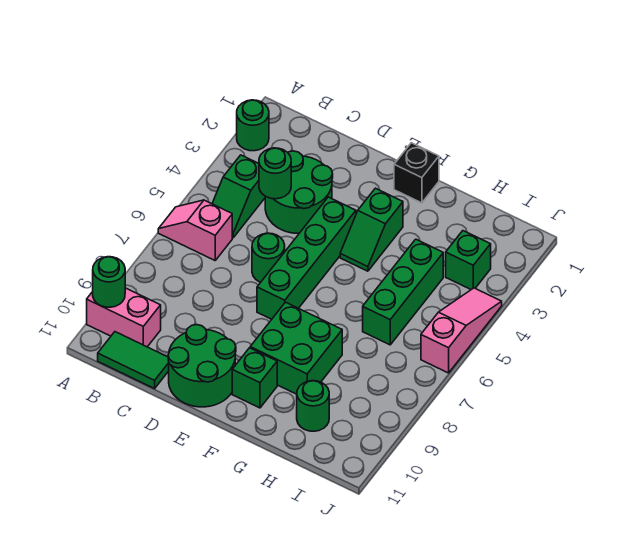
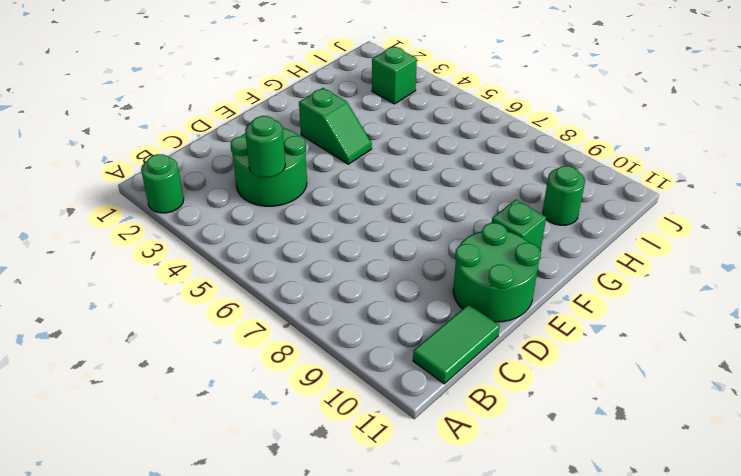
none -> pink 1x2 slope [158,200,232,260]
none -> pink 1x2 brick [87,288,161,347]
none -> green 1x2 slope [212,155,265,238]

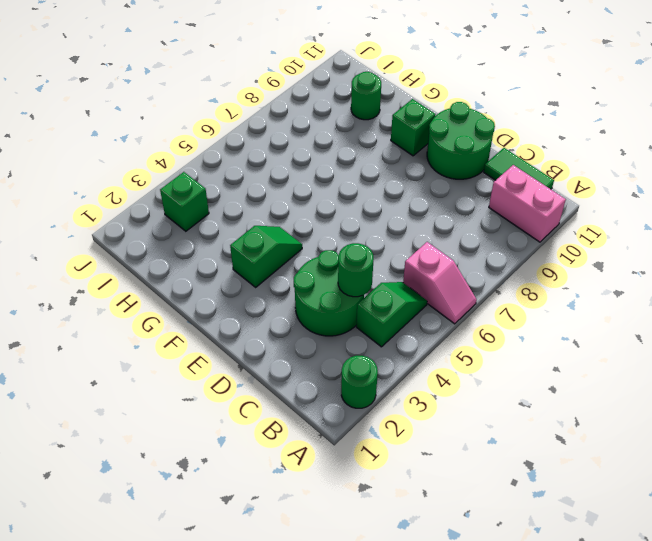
none -> green 1x1 round brick [252,233,285,282]
none -> green 1x4 brick [257,197,356,319]
none -> black 1x1 brick [394,143,439,203]

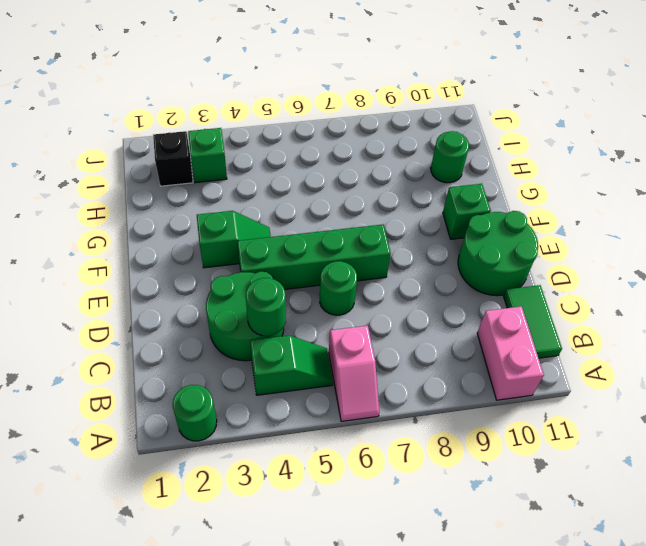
black 1x1 brick [153,131,193,186] -> black 1x1 brick moved to [394,143,439,203]
none -> green 2x2 brick [250,302,342,394]
none -> green 1x3 brick [363,239,443,345]
none -> pink 1x3 slope [421,288,502,373]

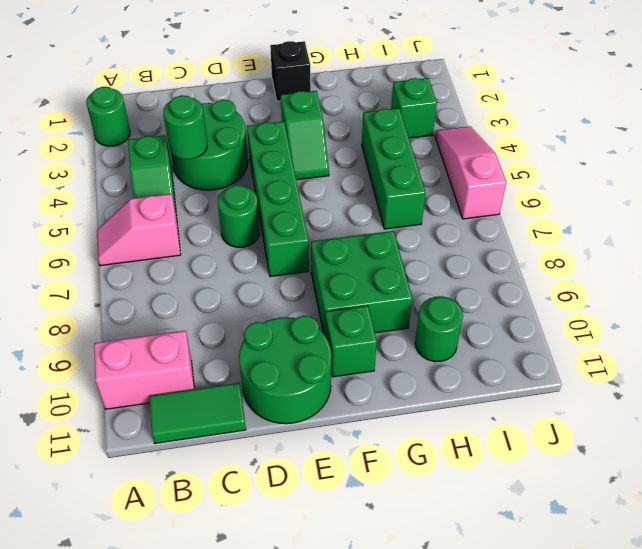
none -> green 1x1 round brick [93,257,125,307]

